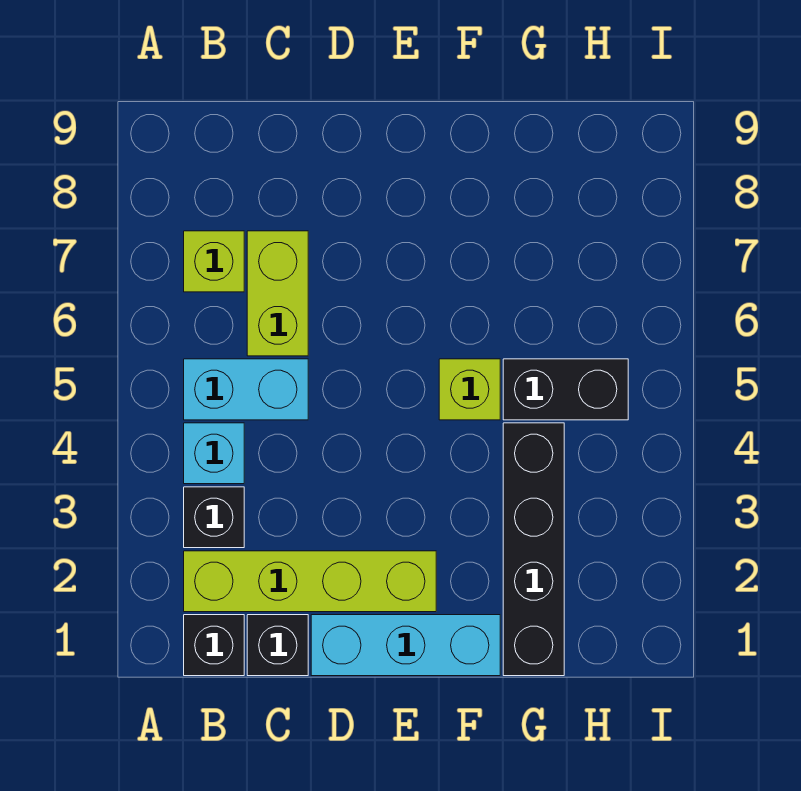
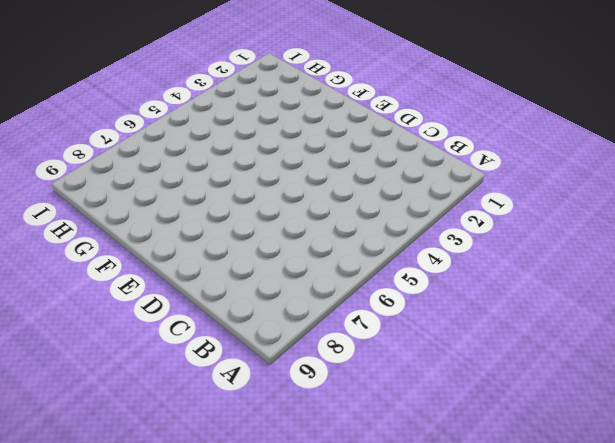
none -> black 1x1 brick [184,615,244,676]
none -> lime 1x4 brick [184,551,436,612]
none -> black 1x1 brick [184,487,244,548]

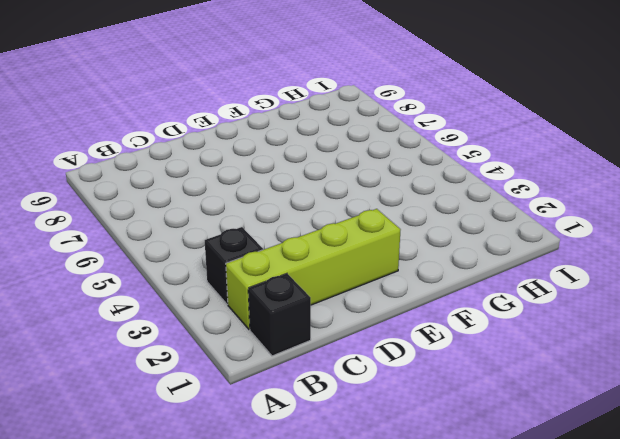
none -> cyan 1x1 brick [184,423,244,484]
none -> cyan 1x2 brick [184,359,308,420]
none -> lime 1x1 brick [184,231,244,292]

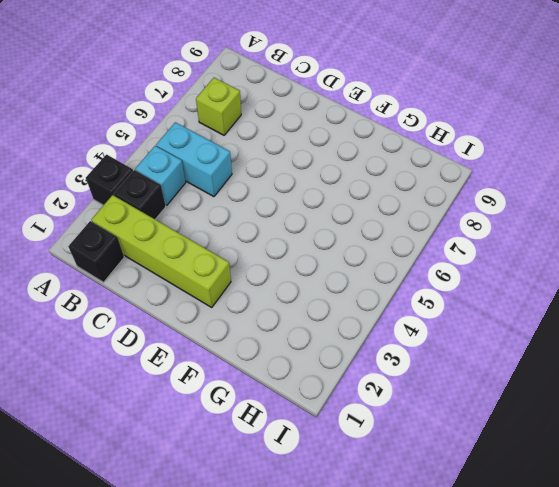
black 1x1 brick [86,155,133,205] -> black 1x1 brick moved to [247,615,308,676]
none -> lime 1x2 brick [247,231,308,356]
none -> cyan 1x3 brick [311,615,500,676]
none -> lime 1x1 brick [439,359,500,420]

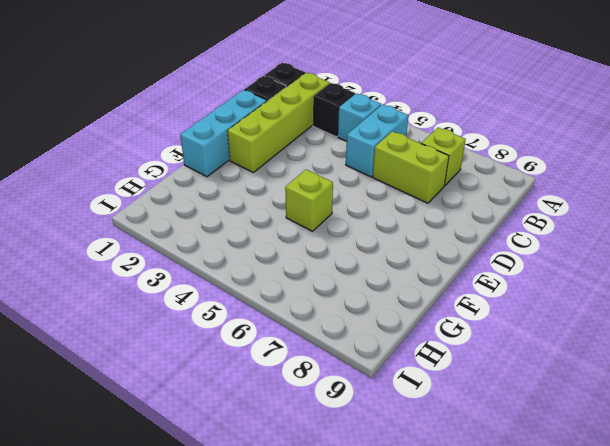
none -> black 1x4 brick [503,423,564,676]
none -> black 1x2 brick [503,359,628,420]

